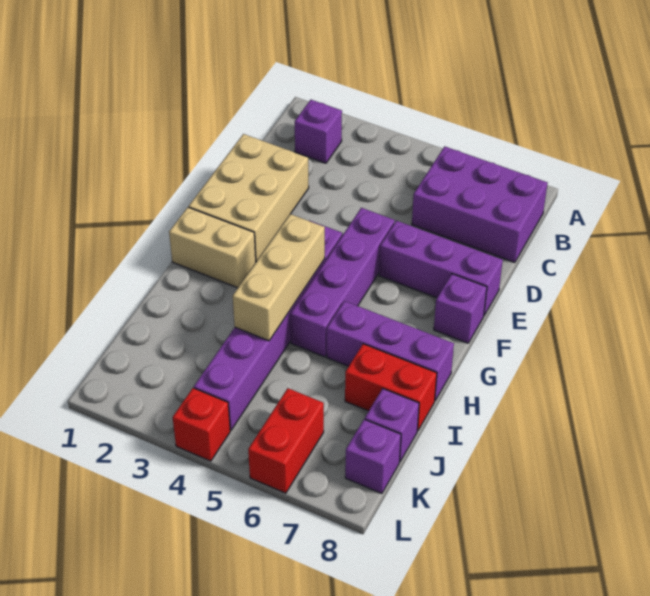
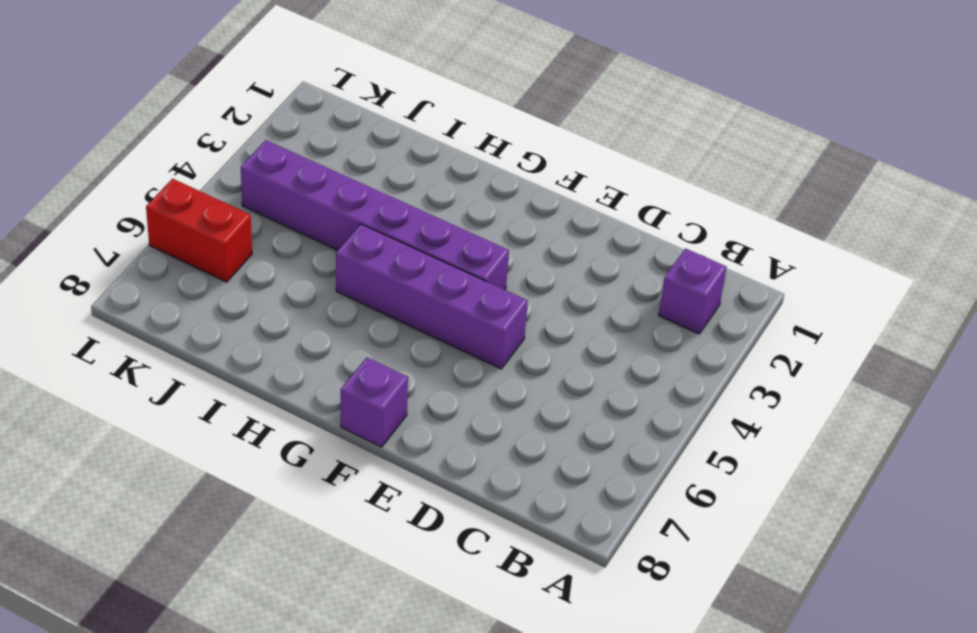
none -> purple 2x3 brick [412,146,548,263]
none -> tan 2x3 brick [189,134,309,262]
none -> purple 1x3 brick [379,221,503,315]

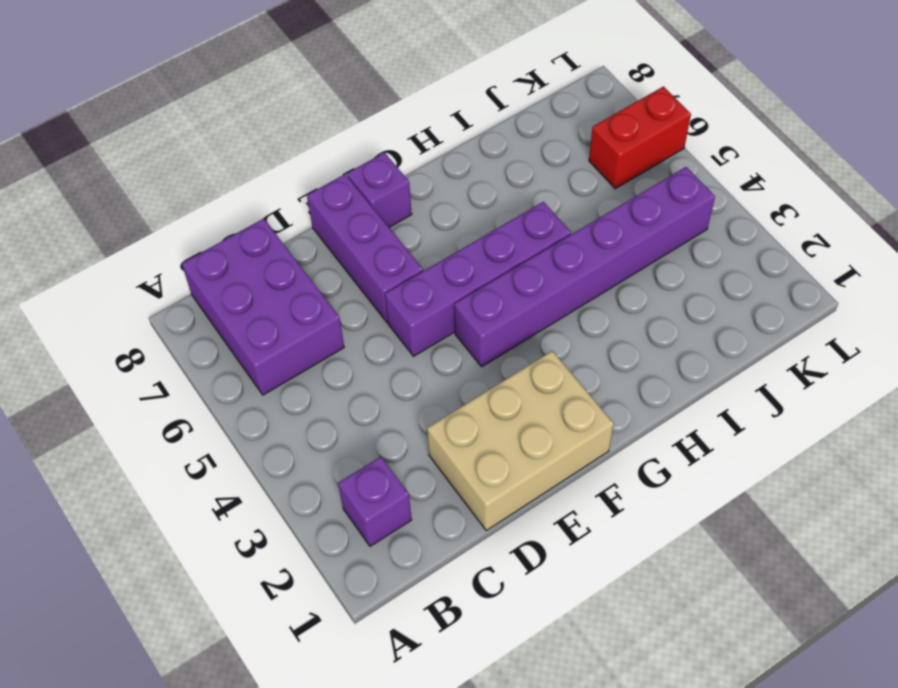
none -> tan 1x2 brick [169,207,256,288]
none -> purple 1x3 brick [327,301,454,400]
none -> red 1x2 brick [345,344,437,431]

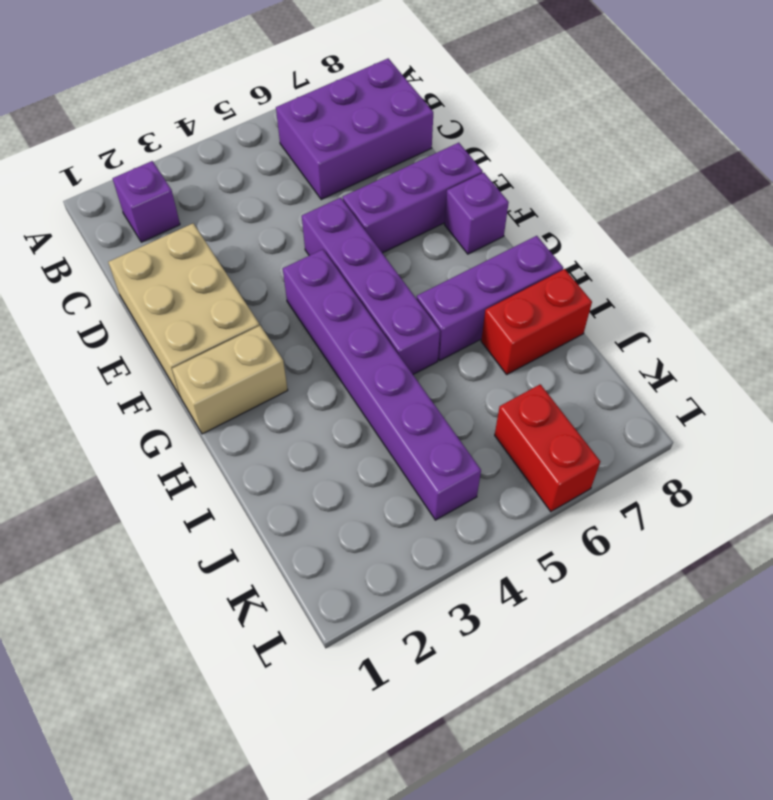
none -> purple 1x1 brick [365,389,419,462]
none -> purple 1x1 brick [345,419,401,494]
none -> red 1x1 brick [173,388,230,461]

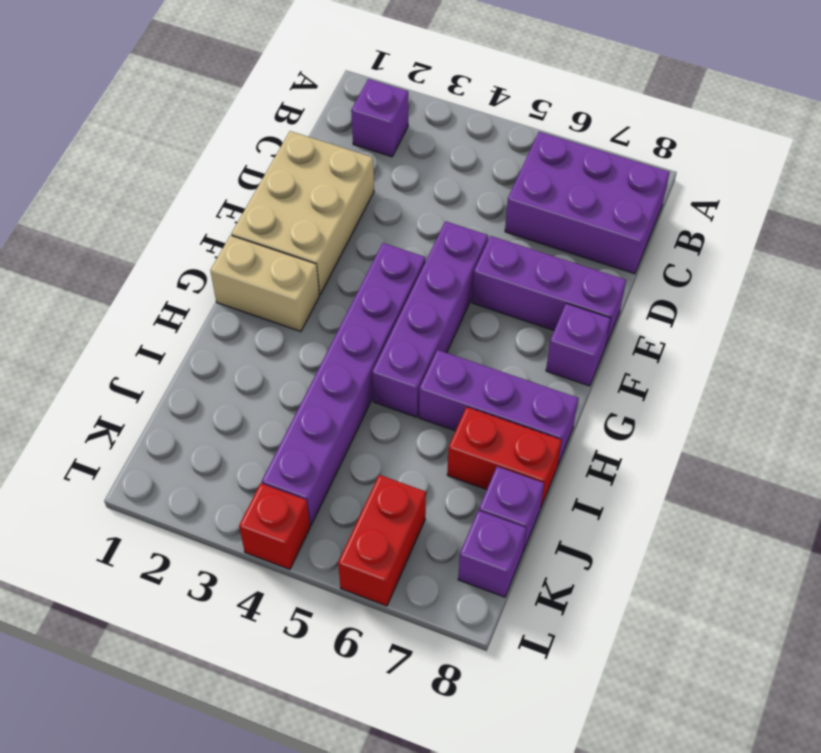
none -> tan 1x3 brick [233,214,325,341]

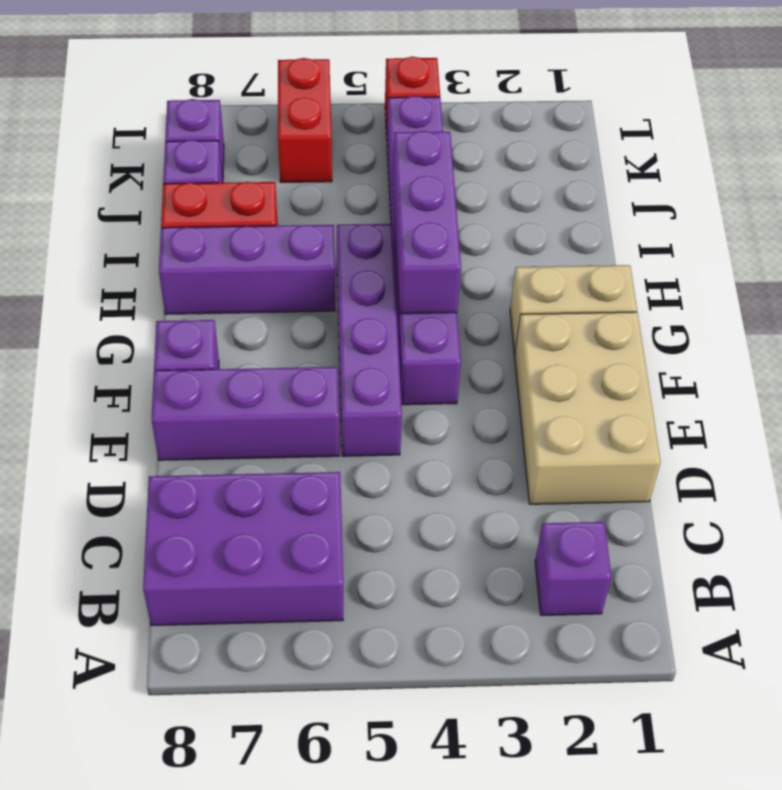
purple 1x3 brick [393,131,461,314] -> tan 1x3 brick [233,214,325,341]

